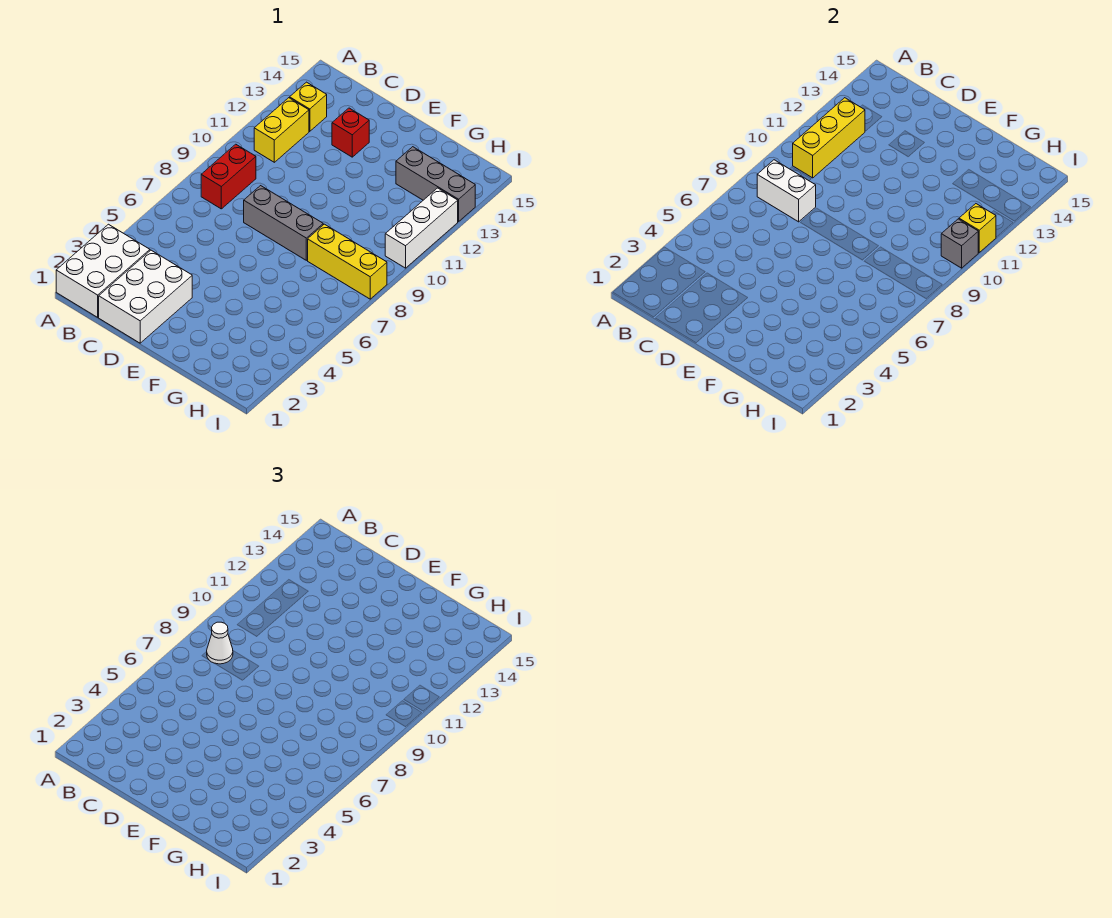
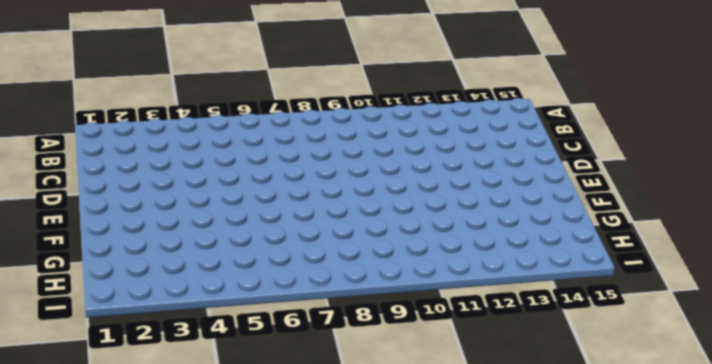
none -> white 2x3 brick [56,224,150,317]
none -> red 1x2 brick [201,144,256,209]
none -> yellow 1x2 brick [254,98,309,162]

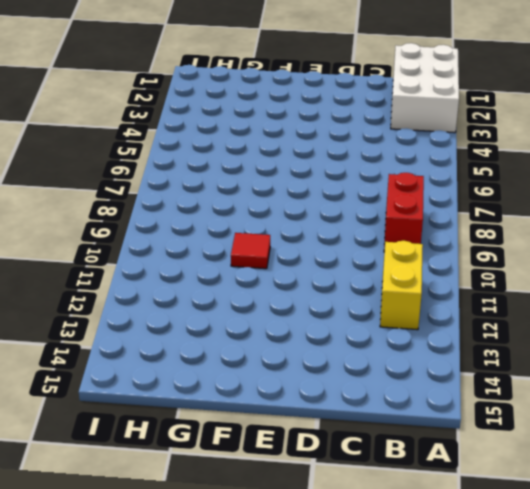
red 1x1 tile [231,233,270,269] -> none
none -> yellow 1x1 brick [290,82,327,131]
none -> white 2x3 brick [99,250,192,343]
none -> grey 1x3 brick [244,186,323,260]

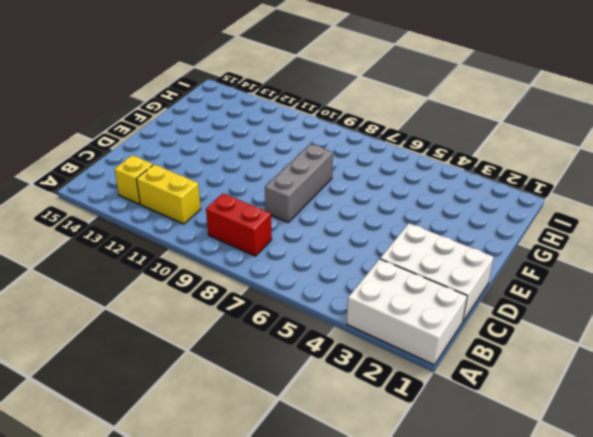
none -> red 1x1 brick [332,108,369,157]
none -> yellow 1x3 brick [308,224,387,299]
none -> grey 1x3 brick [396,147,475,222]

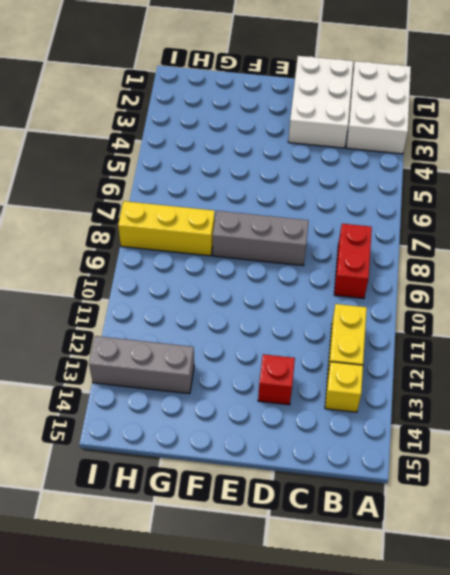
none -> white 1x3 brick [385,188,458,268]
none -> white 1x2 brick [757,160,816,222]
none -> yellow 1x3 brick [793,98,865,178]

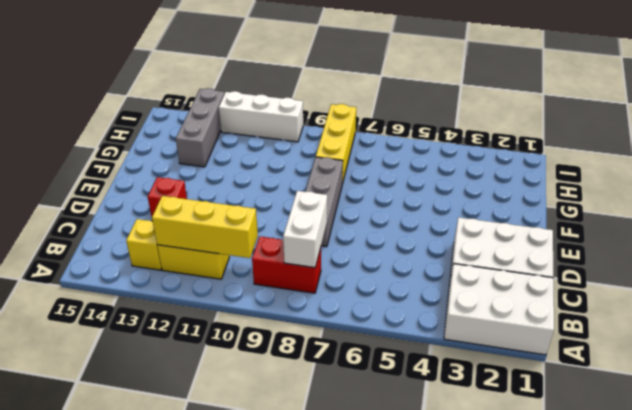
none -> grey 1x1 brick [941,219,978,268]
none -> yellow 1x1 brick [959,204,996,252]
none -> white 1x1 cone [207,622,233,664]

